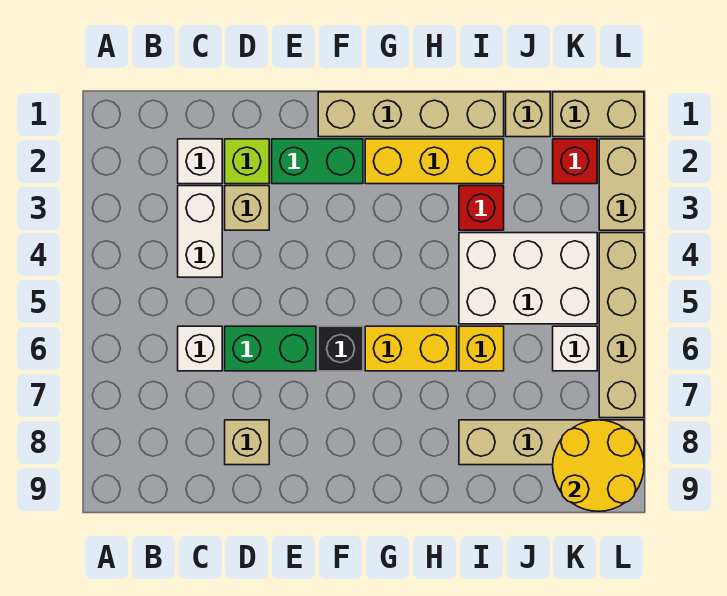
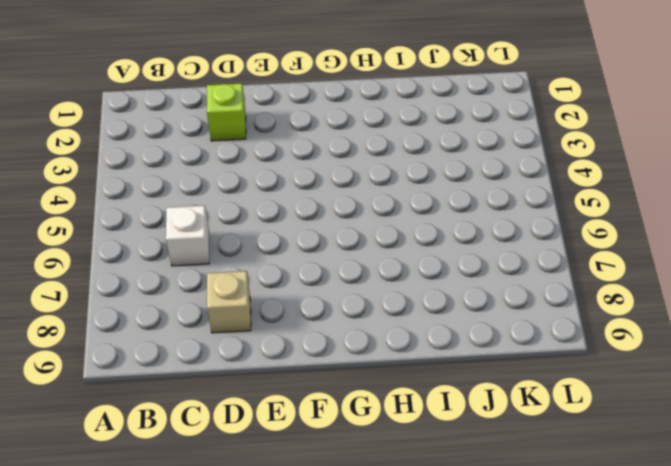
none -> white 1x1 brick [178,139,222,184]
none -> white 1x2 brick [178,186,222,277]
none -> tan 1x1 brick [225,186,269,230]

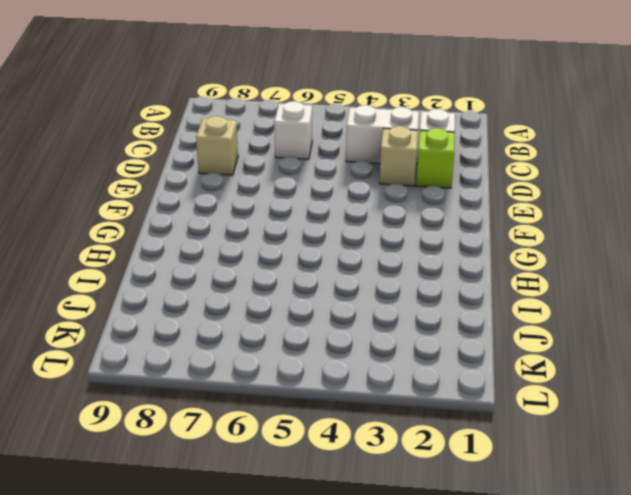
none -> green 1x2 brick [225,326,316,371]
none -> green 1x2 brick [272,139,363,184]
none -> tan 1x4 brick [318,92,504,137]

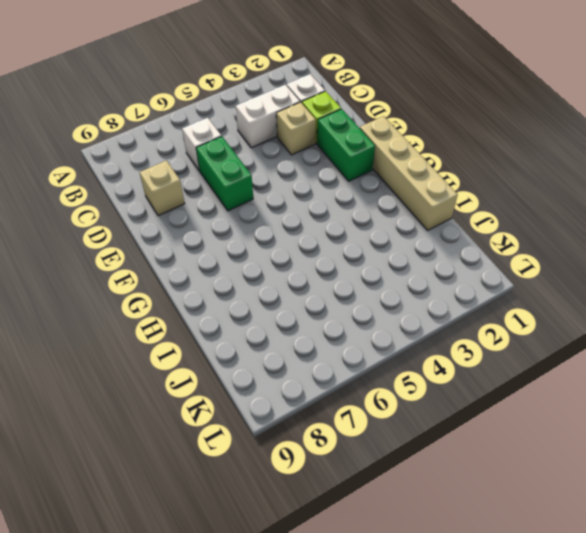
none -> black 1x1 brick [318,326,363,371]
none -> yellow 1x3 brick [365,139,504,184]
none -> yellow 1x2 brick [365,326,457,371]

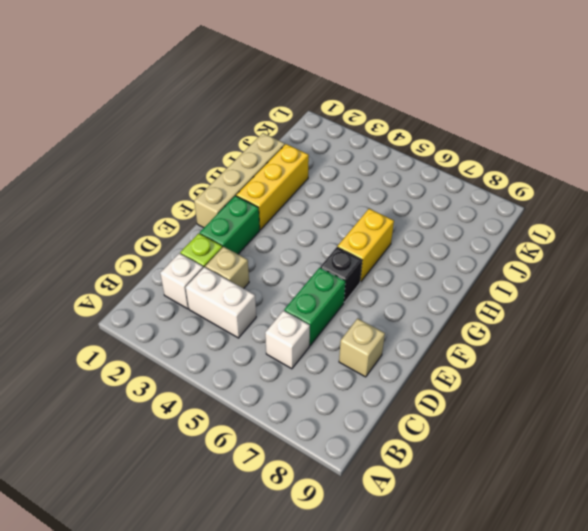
none -> red 1x1 brick [459,186,504,230]
none -> white 2x3 brick [459,233,597,324]
none -> yellow 1x1 brick [459,326,504,371]

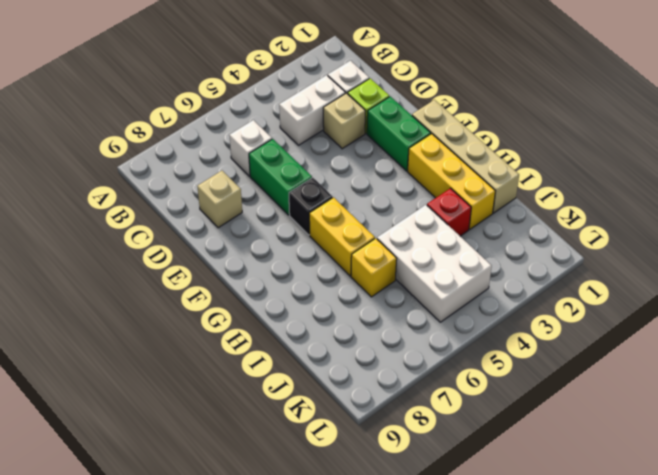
none -> tan 1x4 brick [459,420,644,465]
none -> tan 1x1 brick [506,92,550,137]
none -> tan 1x2 brick [553,92,644,137]

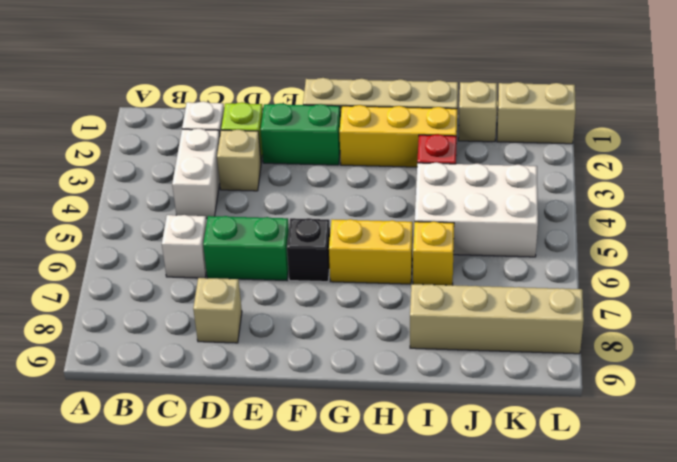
none -> red 1x1 brick [553,139,597,184]
none -> white 1x1 brick [553,326,597,371]
none -> tan 1x2 brick [599,139,644,230]

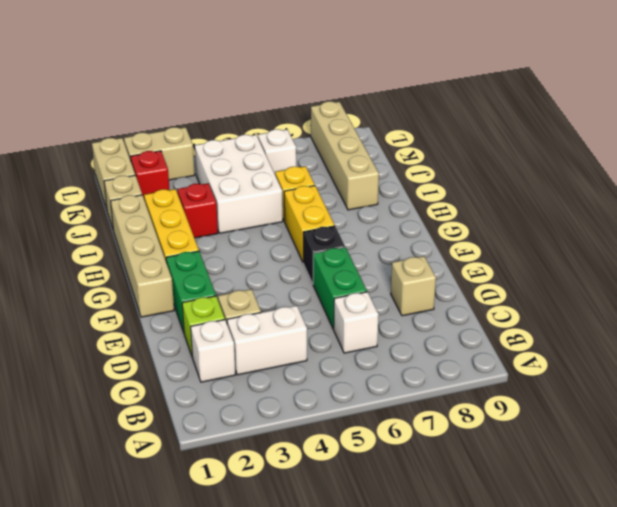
none -> tan 1x4 brick [599,233,644,418]
none -> yellow 2x2 round brick [553,420,644,511]

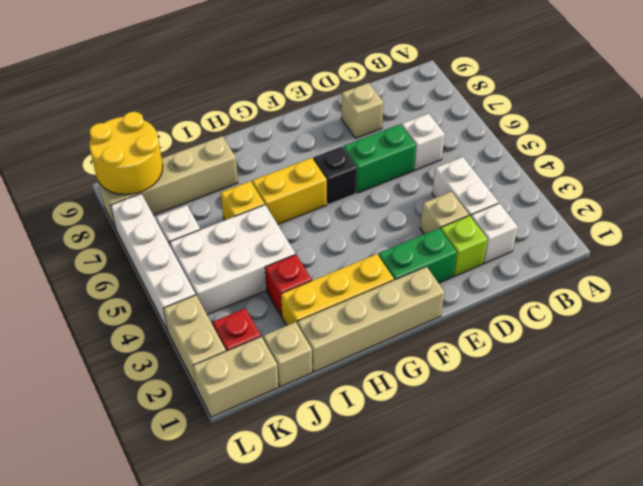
white 1x4 brick [110,194,196,331] -> tan 1x4 brick [599,233,644,418]

